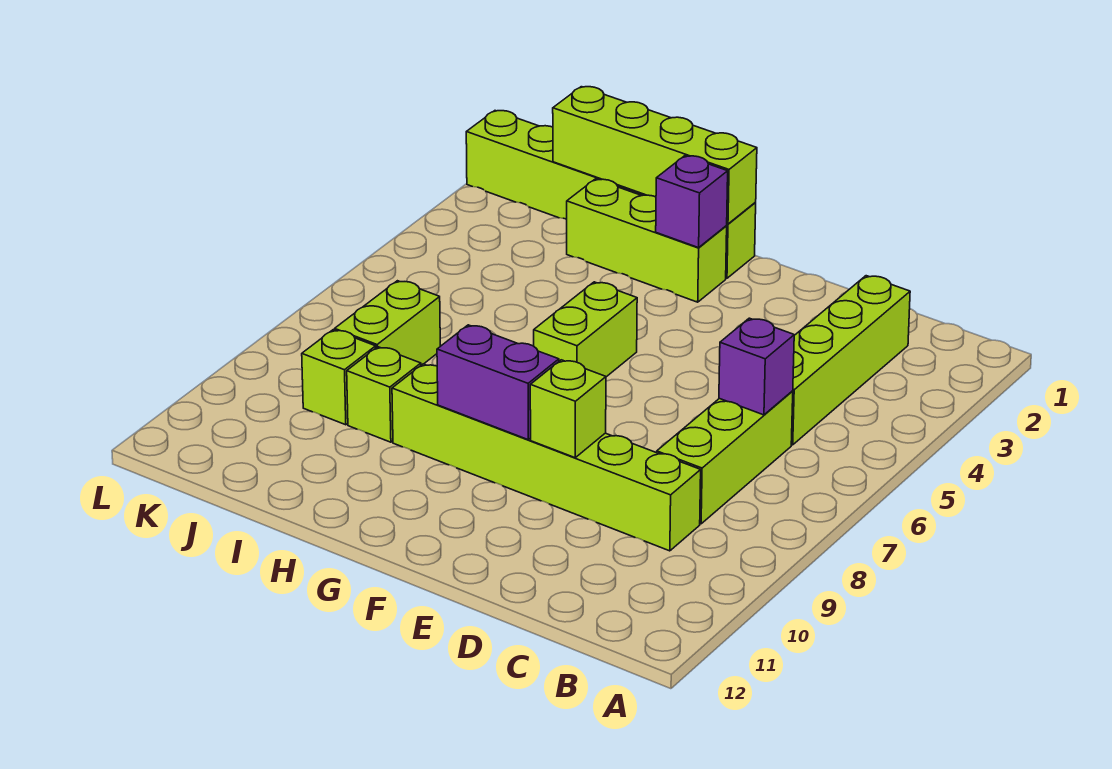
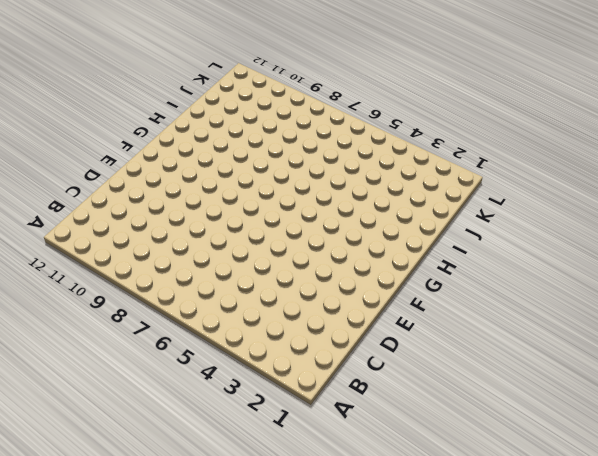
none -> lime 1x4 brick [791,276,910,445]
none -> lime 1x3 brick [657,391,793,524]
none -> lime 1x6 brick [392,364,701,551]

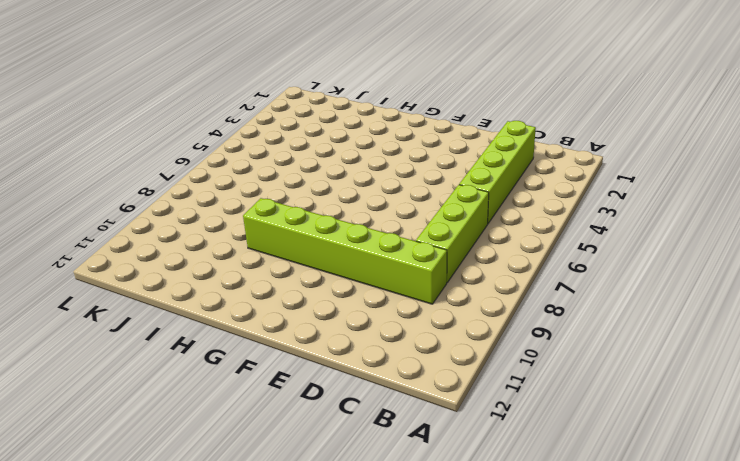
none -> lime 1x6 brick [466,111,756,278]
none -> lime 1x3 brick [567,179,727,302]
none -> lime 1x2 brick [534,282,637,377]

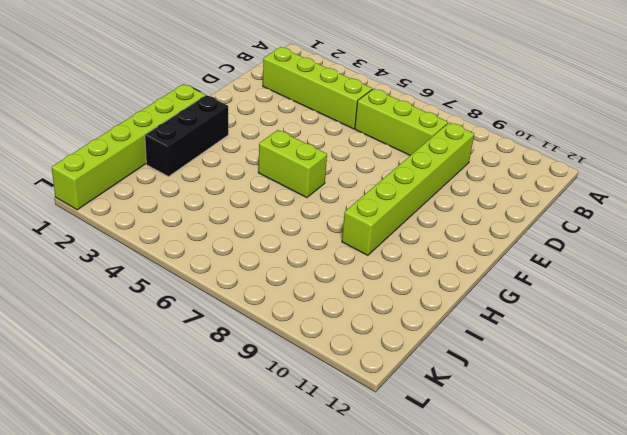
black 1x3 brick [145,95,228,177] -> lime 1x3 brick [567,179,727,302]
none -> lime 1x1 brick [347,347,421,442]
none -> lime 1x2 brick [335,281,440,365]
none -> lime 1x1 brick [302,330,376,425]

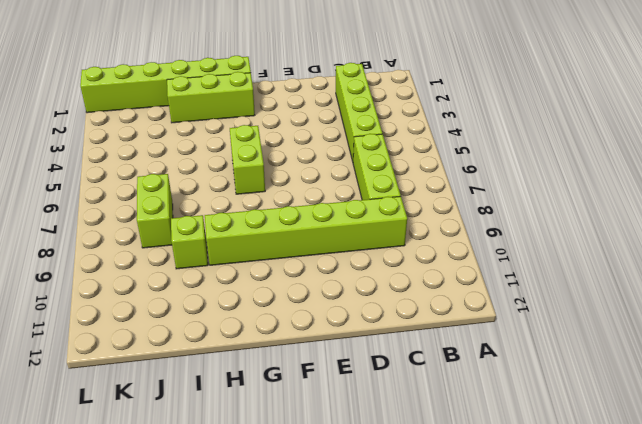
none -> lime 1x1 brick [302,330,376,425]
none -> purple 1x1 brick [719,318,794,415]
none -> lime 1x1 brick [530,360,606,458]

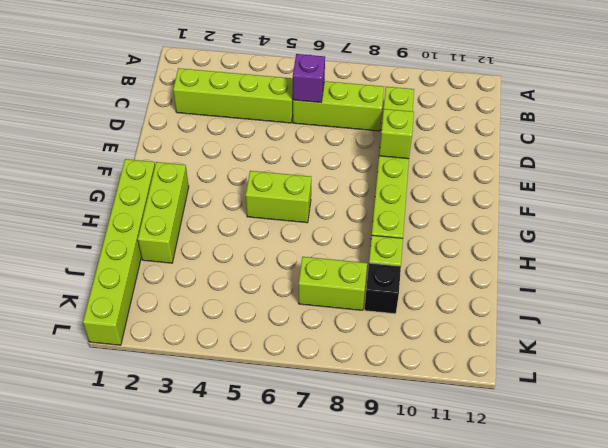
black 1x1 brick [365,263,401,314] -> lime 1x1 brick [302,330,376,425]
none -> purple 1x2 brick [437,325,559,440]
none -> lime 1x4 brick [553,87,757,224]
none -> purple 1x1 brick [656,156,728,248]

